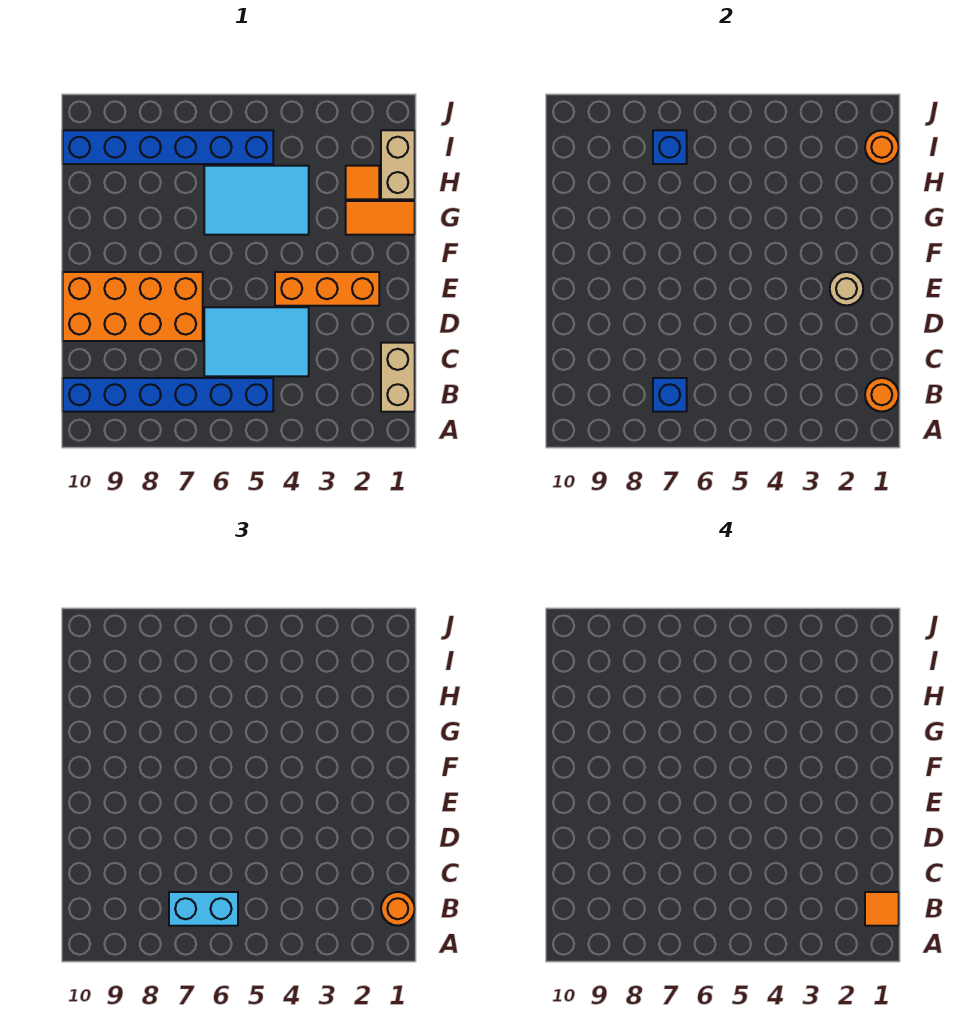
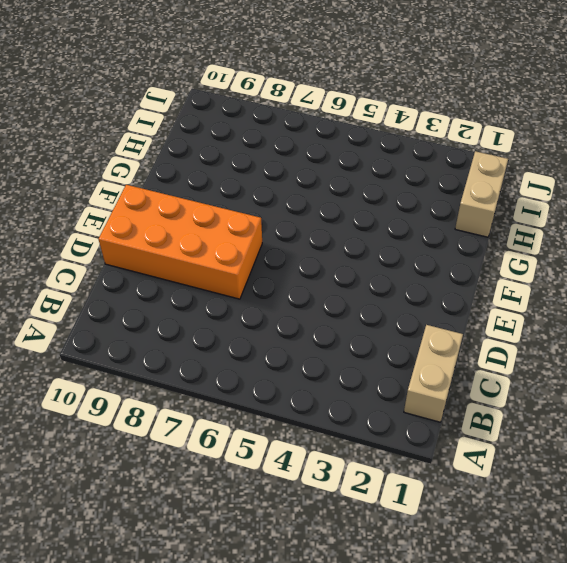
none -> blue 1x6 brick [63,378,273,412]
none -> cyan 2x3 tile [204,307,309,376]
none -> orange 1x3 brick [275,272,379,306]

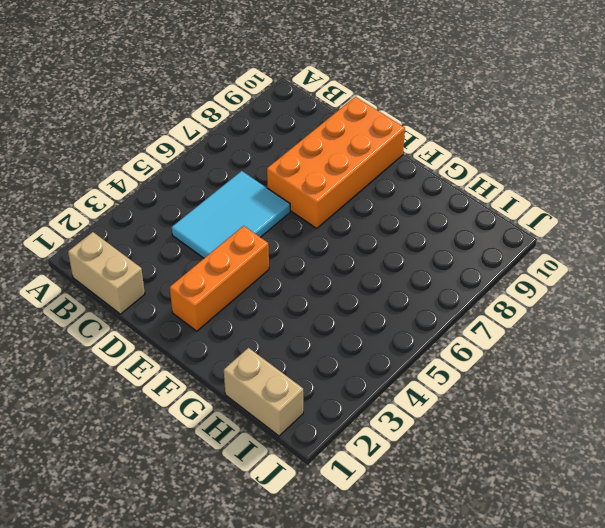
none -> blue 1x6 brick [63,378,273,412]
none -> orange 1x2 tile [346,201,415,235]
none -> cyan 2x3 tile [204,166,309,235]

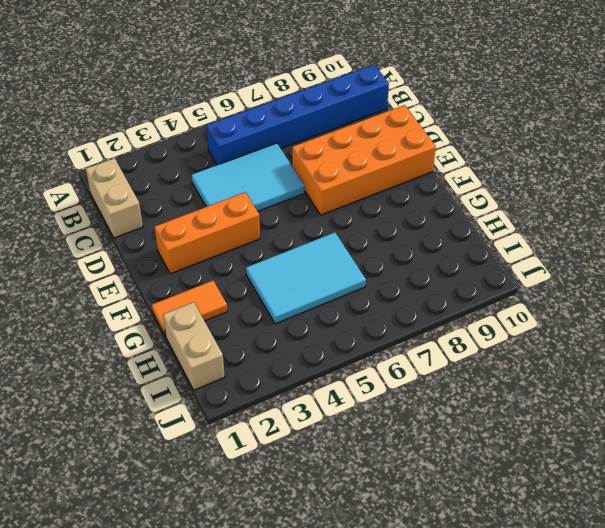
none -> orange 1x1 tile [346,166,379,199]
none -> blue 1x6 brick [63,130,273,164]
none -> orange 1x1 round brick [865,378,899,412]

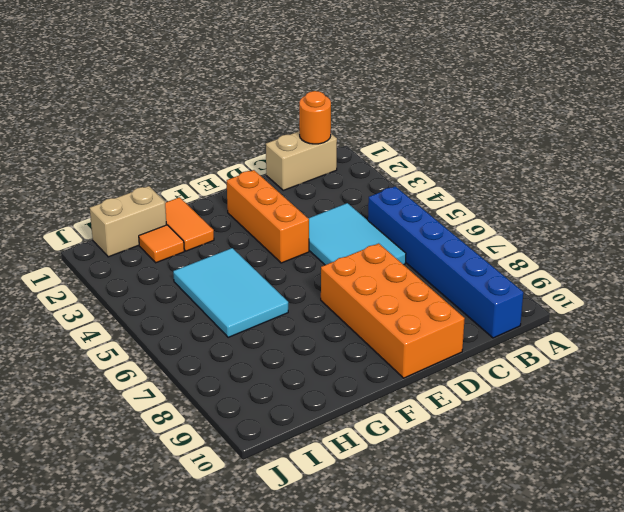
none -> blue 1x6 brick [63,130,273,164]
none -> blue 1x1 brick [653,378,687,412]
none -> tan 1x1 round brick [830,272,863,305]

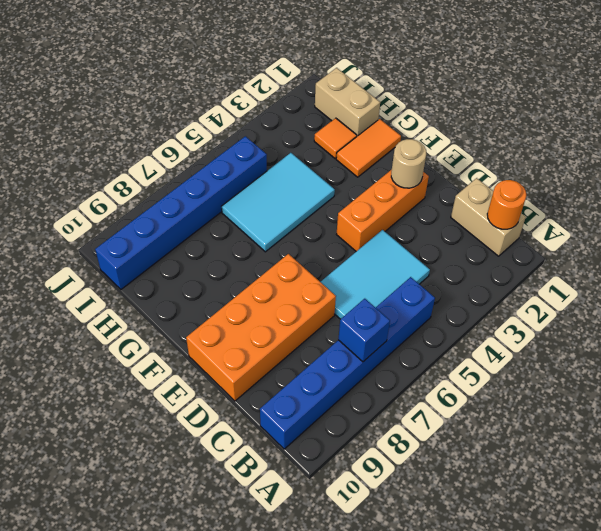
none -> orange 1x1 round brick [865,130,899,164]
none -> blue 1x1 brick [653,130,687,164]
none -> orange 1x1 round brick [381,892,415,926]

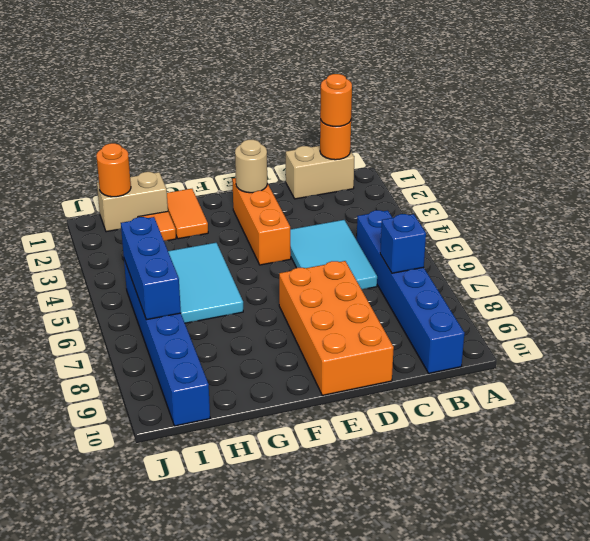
blue 1x3 brick [121,217,181,320] -> blue 1x1 brick [653,130,687,164]
none -> cyan 1x2 brick [169,892,238,926]
none -> orange 1x1 tile [865,892,899,926]

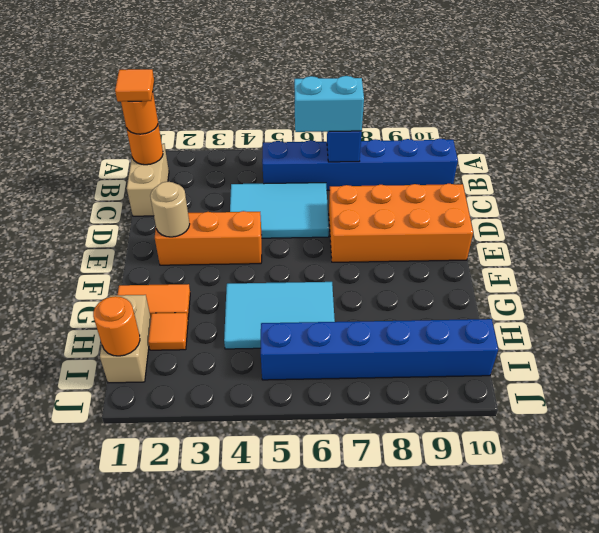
none -> blue 1x1 brick [653,130,687,164]

